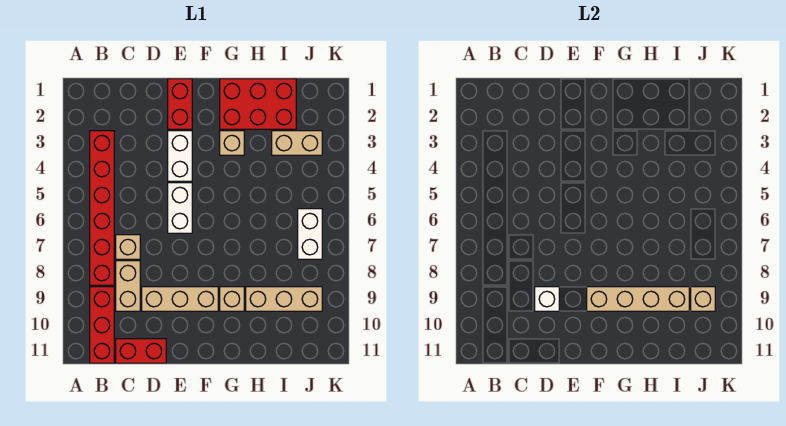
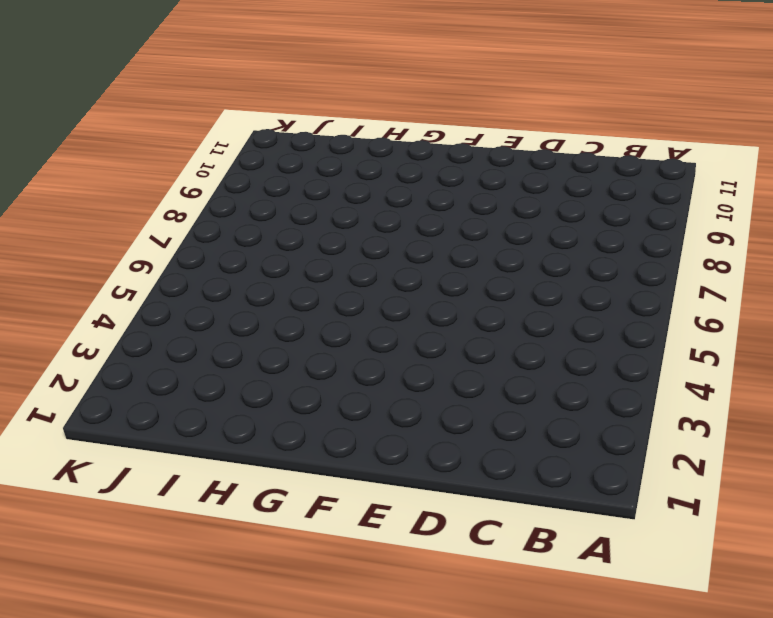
none -> red 1x6 brick [90,131,114,285]
none -> red 1x3 brick [90,287,114,363]
none -> tan 1x1 brick [116,235,140,259]

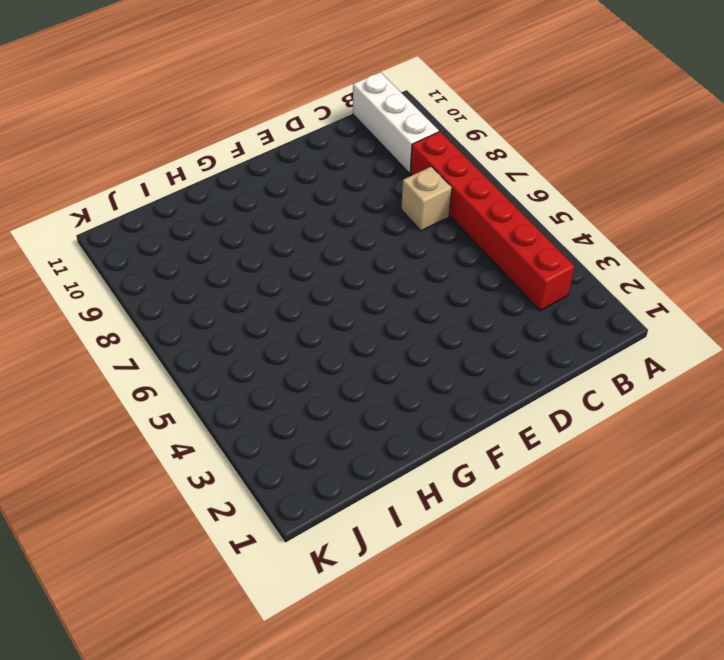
white 1x3 brick [353,72,439,173] -> red 1x3 brick [90,287,114,363]
none -> tan 1x2 brick [116,261,140,311]
none -> red 1x2 brick [116,339,166,363]
none -> tan 1x3 brick [142,287,218,311]

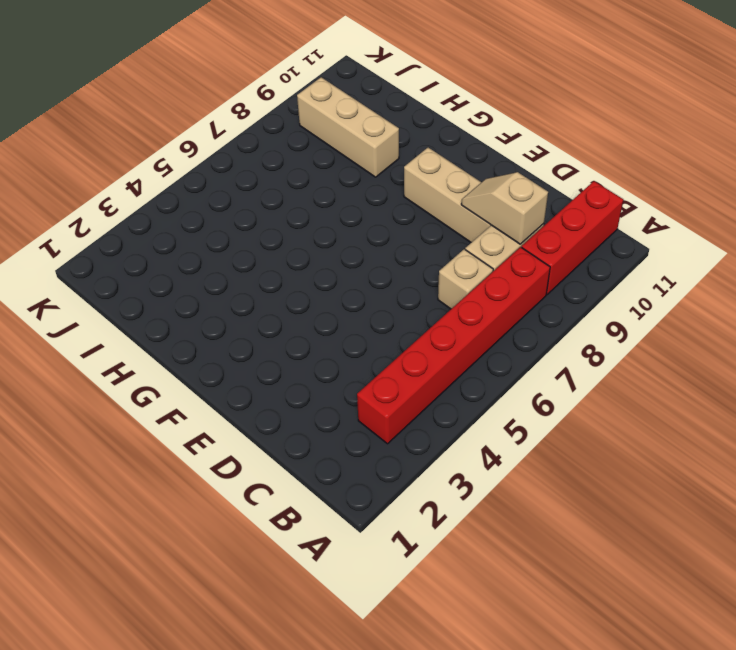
tan 1x2 slope [461,172,548,244] -> white 1x1 brick [535,287,559,311]
none -> red 1x2 brick [116,339,166,363]
none -> red 1x2 brick [168,79,192,129]
none -> white 1x2 brick [168,131,192,181]

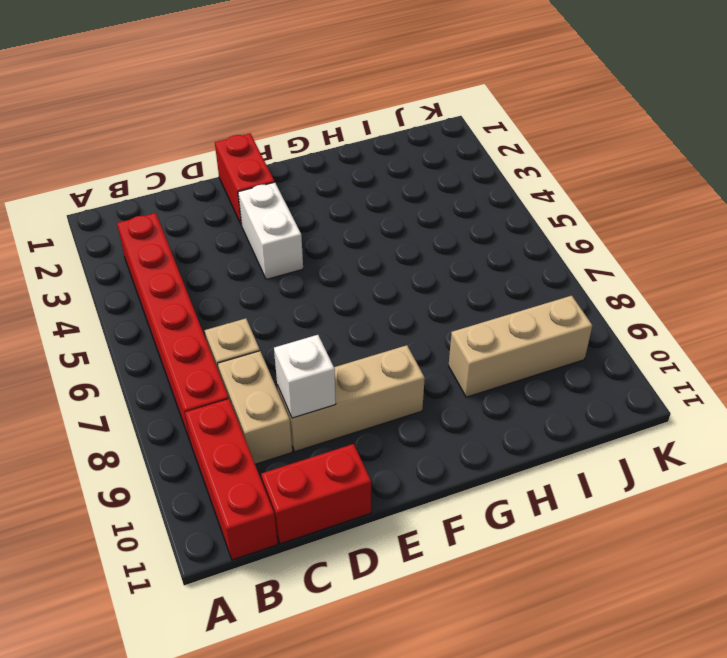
none -> white 1x2 brick [168,183,192,233]
none -> red 2x3 brick [220,79,296,129]
none -> tan 1x1 brick [220,131,244,155]

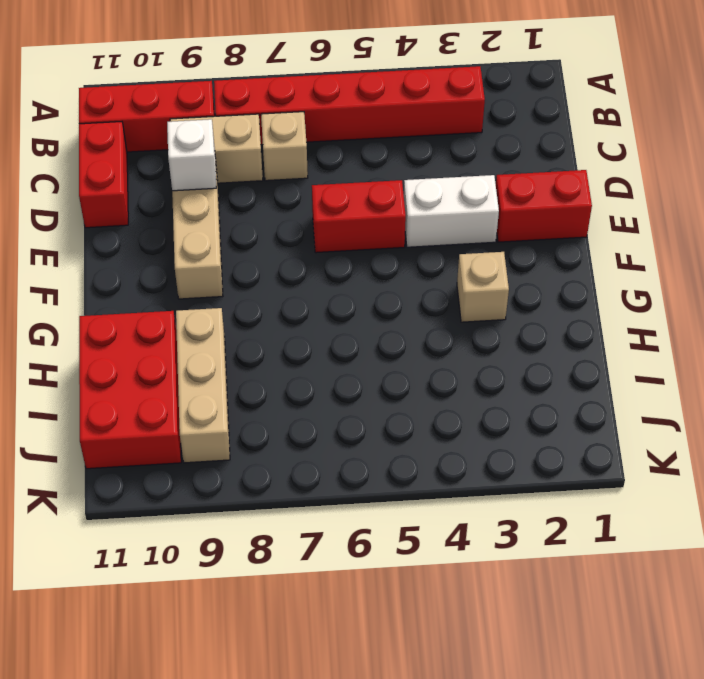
red 1x2 brick [312,180,406,253] -> white 1x2 brick [168,183,192,233]
red 2x3 brick [79,311,181,469] -> red 2x3 brick moved to [220,79,296,129]
none -> tan 1x1 brick [220,287,244,311]
none -> tan 1x2 brick [272,131,322,155]
none -> white 1x2 brick [298,209,322,259]

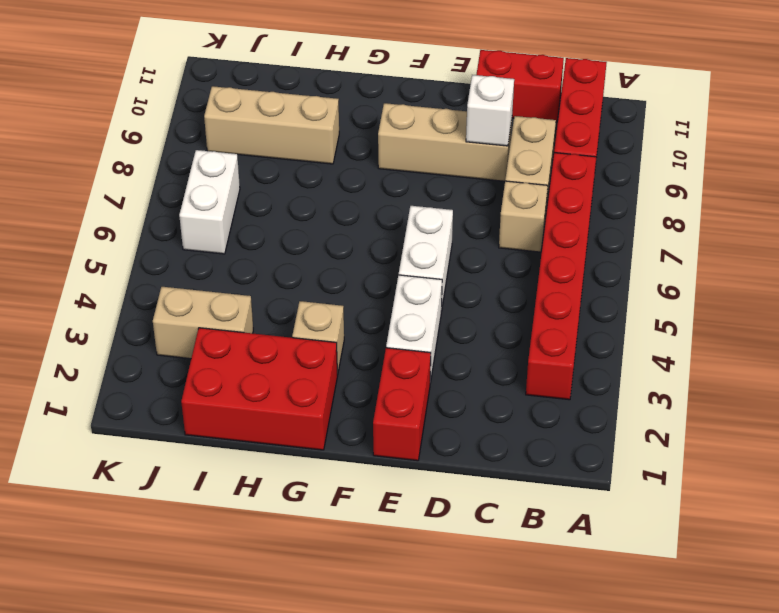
none -> tan 1x1 brick [220,287,244,311]
none -> tan 1x4 brick [587,287,689,311]
none -> tan 1x1 brick [691,287,715,311]

